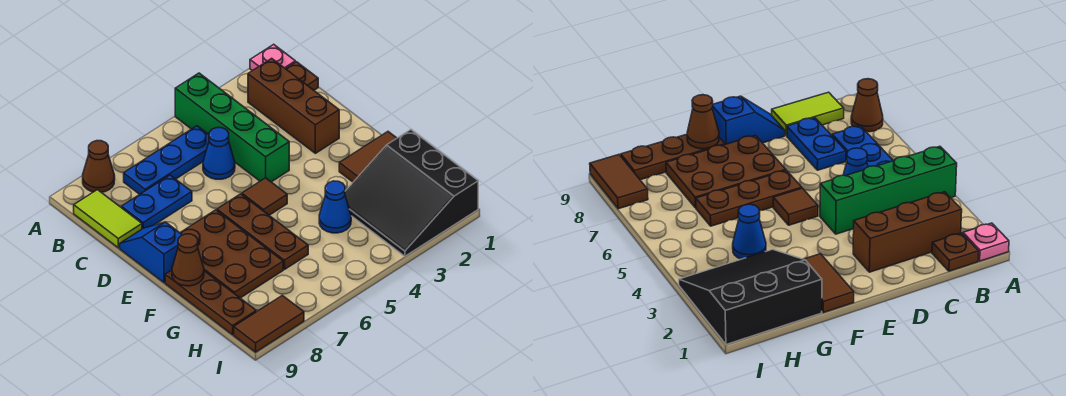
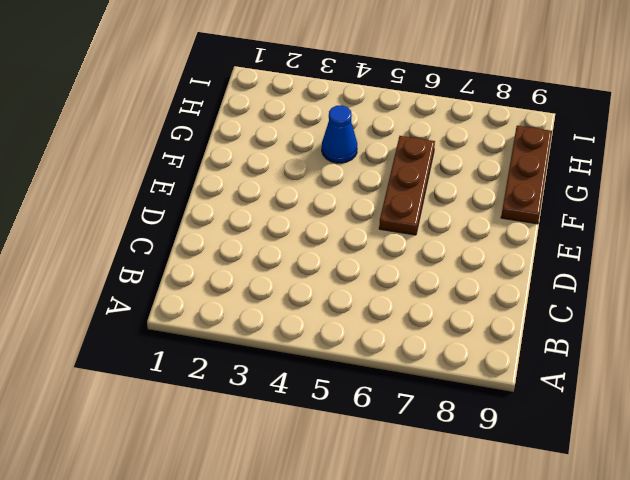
none -> pink 1x1 plate [250,44,295,71]
none -> green 1x4 brick [175,73,289,182]
none -> brown 1x1 cone [83,141,115,192]

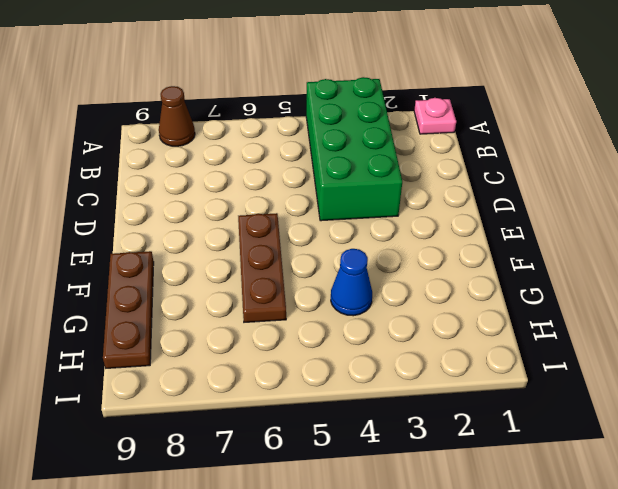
green 2x4 brick [306,77,402,221] -> green 1x4 brick [175,73,289,182]
none -> brown 1x1 plate [286,62,318,90]
none -> brown 1x3 brick [248,58,339,153]
none -> blue 1x3 plate [124,126,209,194]

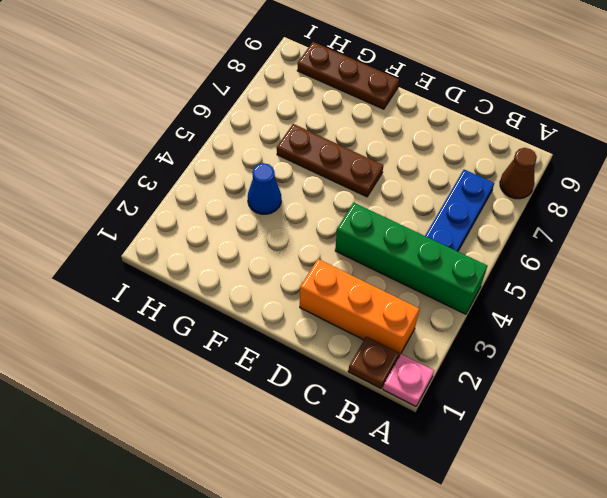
orange 1x3 brick [300,259,419,358] -> brown 1x3 brick [248,58,339,153]
none -> lime 1x2 tile [74,190,142,248]
none -> blue 1x1 cone [203,128,235,179]
none -> blue 1x2 plate [122,175,192,229]

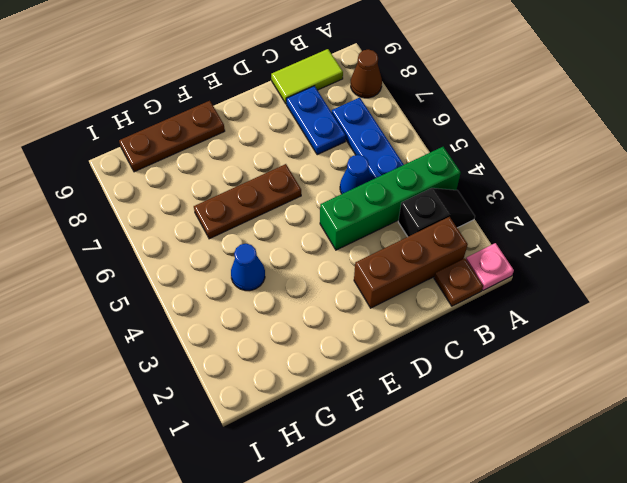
black 1x2 slope [398,188,475,237] -> none
none -> blue 1x2 slope [120,222,182,283]
none -> brown 1x1 tile [242,178,287,215]
none -> brown 2x3 plate [180,210,283,298]

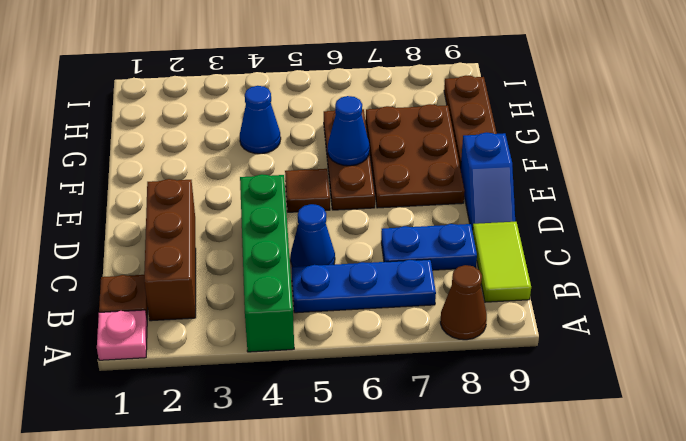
blue 1x1 cone [328,96,369,166] -> none
none -> brown 1x2 tile [339,132,397,182]
none -> black 3x3 slope [345,130,478,256]
none -> brown 1x2 tile [234,295,304,352]

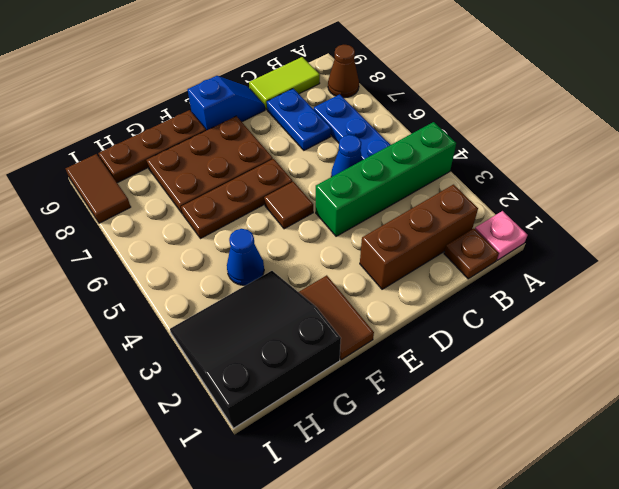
none -> brown 1x1 cone [172,234,204,286]

